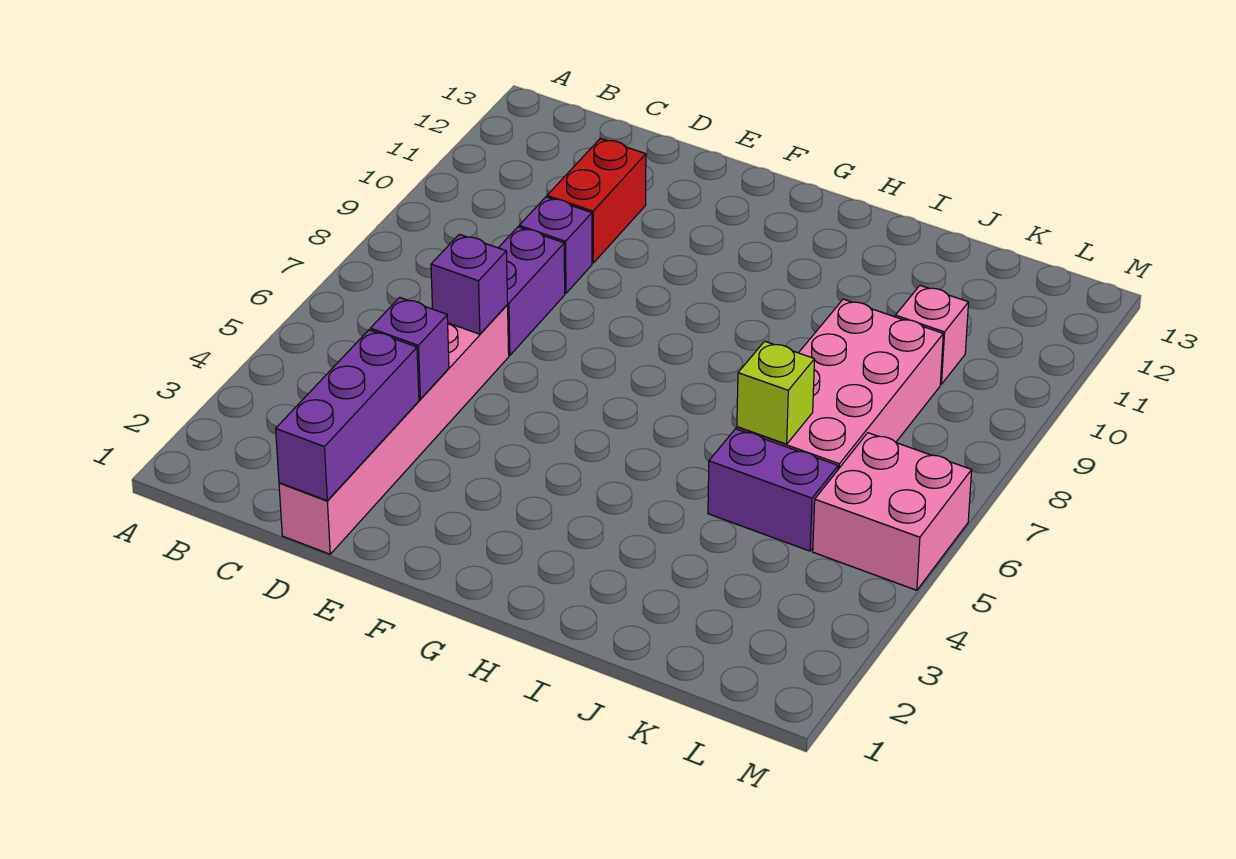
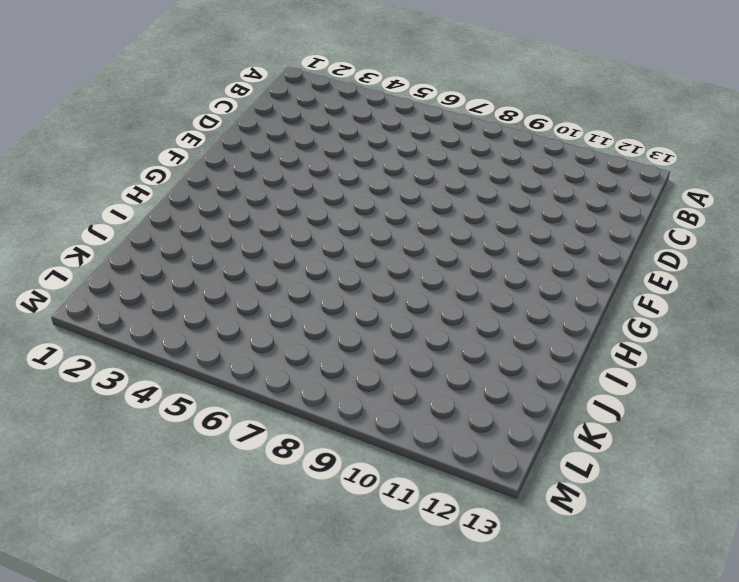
none -> pink 1x6 brick [279,305,509,554]
none -> purple 1x2 brick [499,227,565,355]
none -> purple 1x1 brick [519,197,592,293]

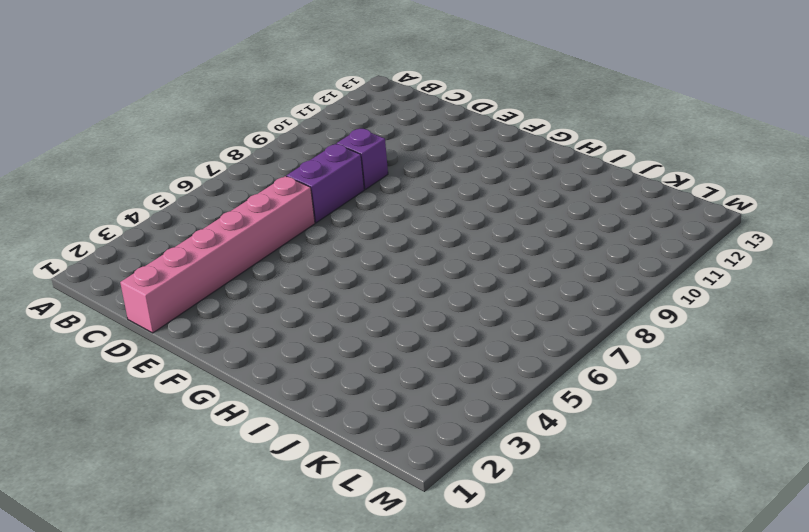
none -> red 1x2 brick [547,138,646,263]
none -> purple 1x2 brick [708,429,838,551]
none -> pink 2x4 brick [737,299,943,469]

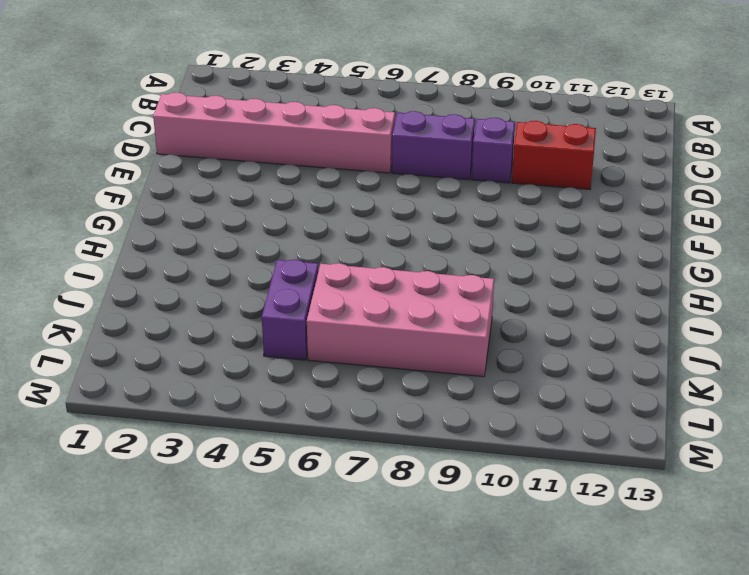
none -> pink 1x1 brick [895,286,969,384]
none -> pink 2x2 brick [813,433,972,590]
none -> purple 1x3 brick [276,330,419,501]

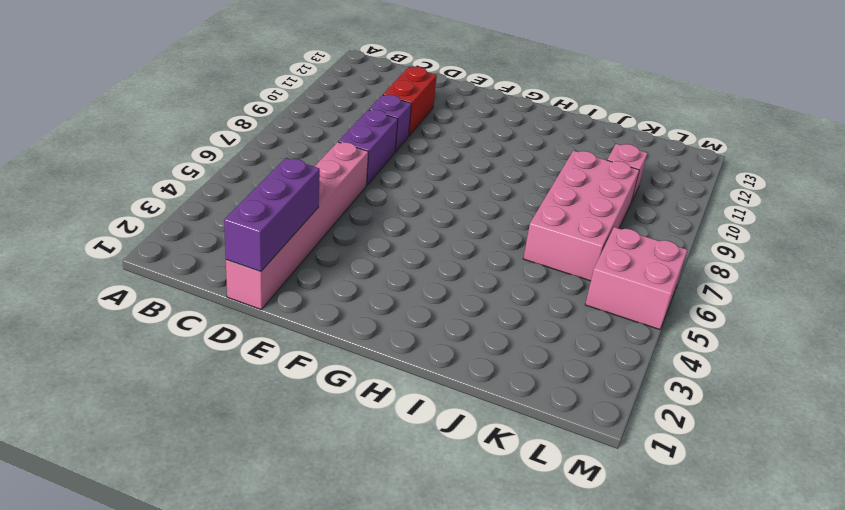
none -> purple 1x2 brick [708,429,838,551]
none -> purple 1x1 brick [370,298,449,399]
none -> purple 1x1 brick [431,234,508,334]

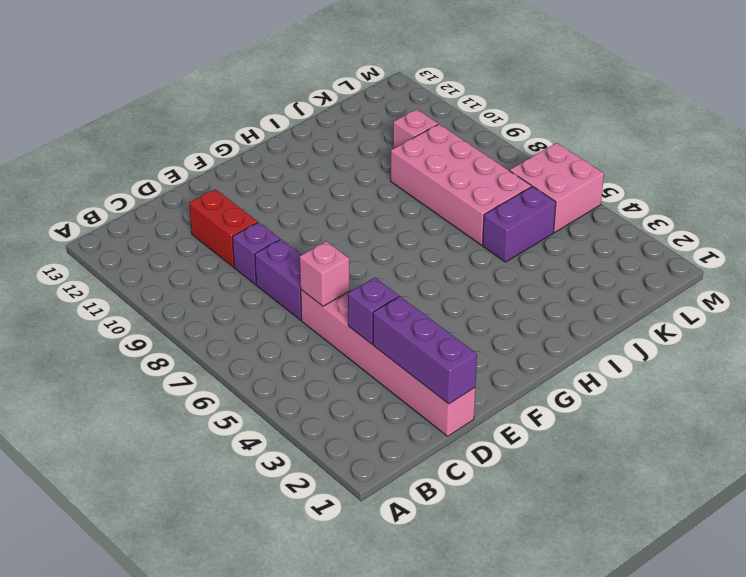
pink 1x1 brick [300,241,350,306] -> purple 1x1 brick [431,234,508,334]
none -> lime 1x1 brick [737,341,815,444]

